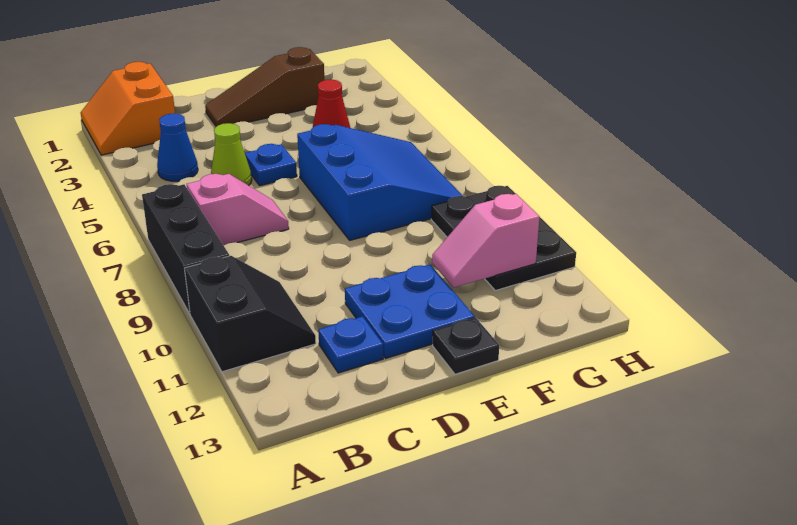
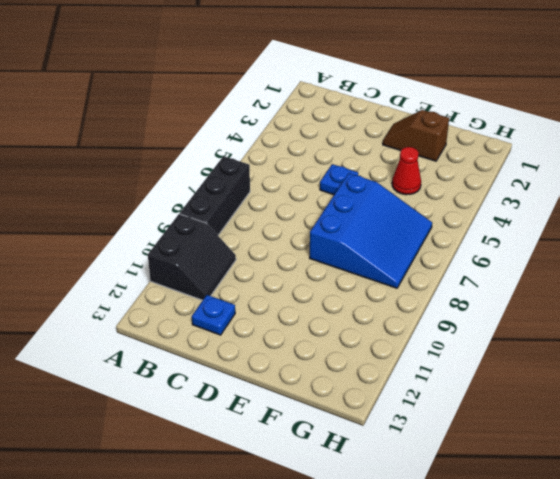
brown 1x2 slope [383,110,449,161] -> brown 1x3 slope [205,47,324,126]
none -> orange 2x2 slope [80,62,175,155]
none -> blue 1x1 cone [157,113,198,181]
none -> pink 1x2 slope [187,174,289,245]

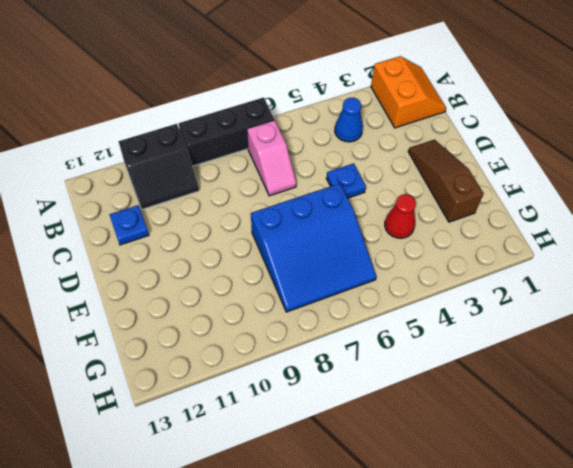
orange 2x2 slope [371,56,446,128] -> orange 2x2 slope turned to [80,62,175,155]
none -> lime 1x1 cone [211,123,252,185]
none -> blue 2x2 plate [345,264,475,358]
none -> black 1x1 plate [433,318,499,374]

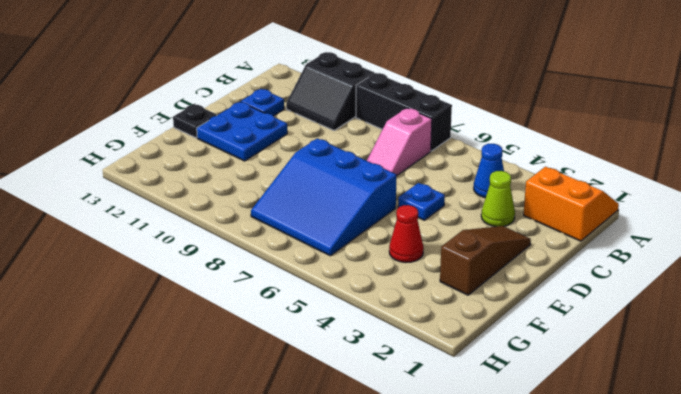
lime 1x1 cone [481,171,515,227] -> lime 1x1 cone moved to [211,123,252,185]
none -> black 2x3 plate [431,186,576,291]
none -> pink 1x2 slope [432,194,540,288]

